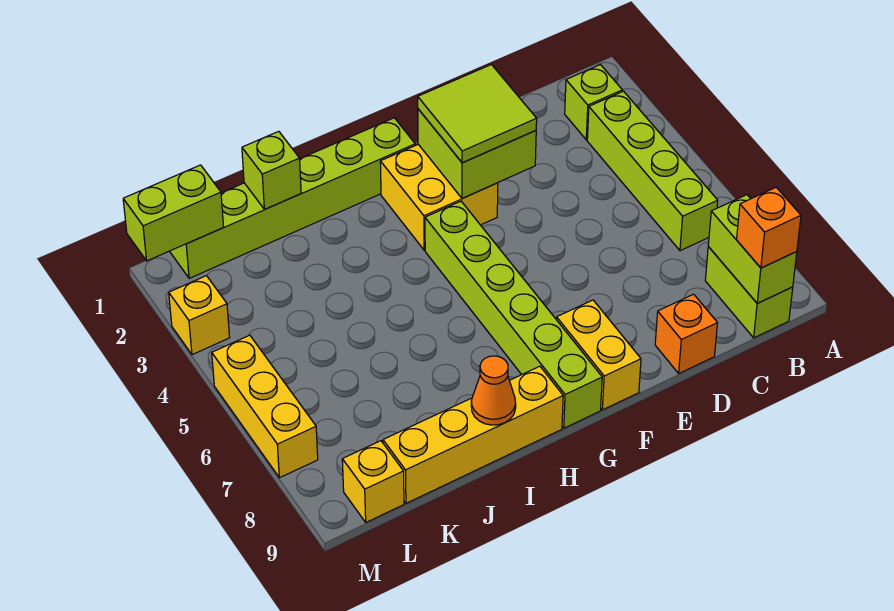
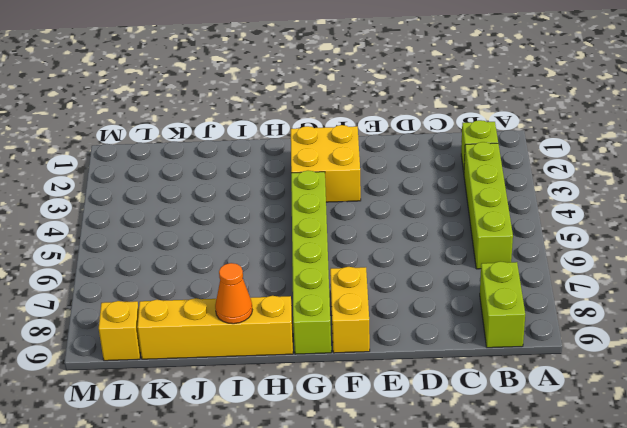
none -> orange 1x1 brick [655,294,717,373]
none -> lime 1x6 brick [170,118,415,278]
none -> yellow 1x1 brick [169,276,230,355]

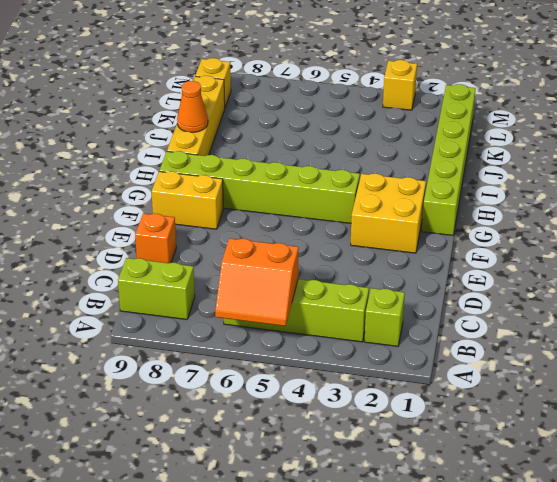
orange 2x2 slope [215,238,299,326] -> none
none -> yellow 1x3 brick [212,335,318,478]
none -> lime 1x2 brick [708,195,797,303]
none -> lime 2x2 brick [418,109,536,198]

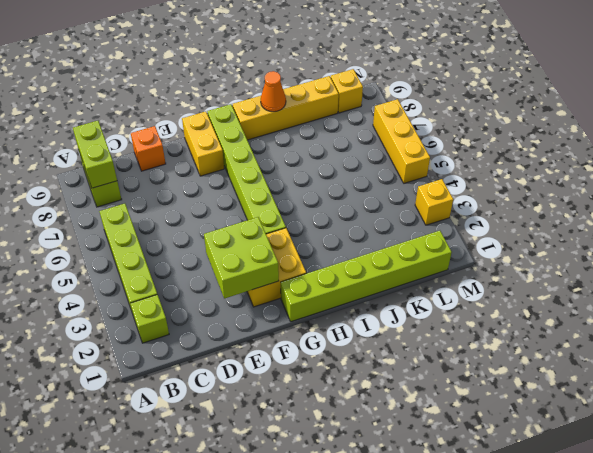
none -> lime 1x1 brick [242,131,301,209]
none -> lime 1x2 brick [123,165,224,261]
none -> orange 1x1 brick [737,187,801,268]

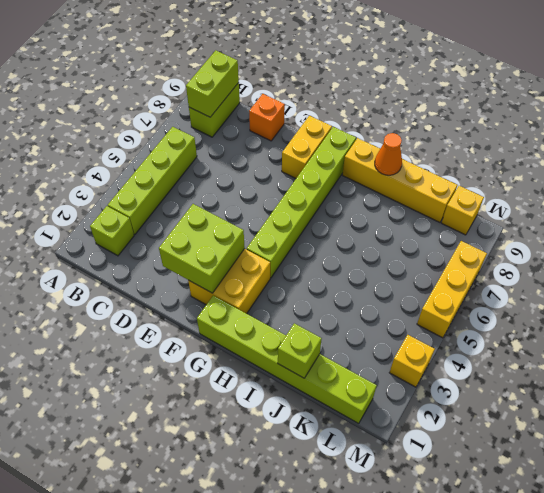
none -> lime 1x2 brick [123,165,224,261]
none -> orange 1x1 brick [737,187,801,268]
none -> lime 2x2 tile [418,65,537,163]

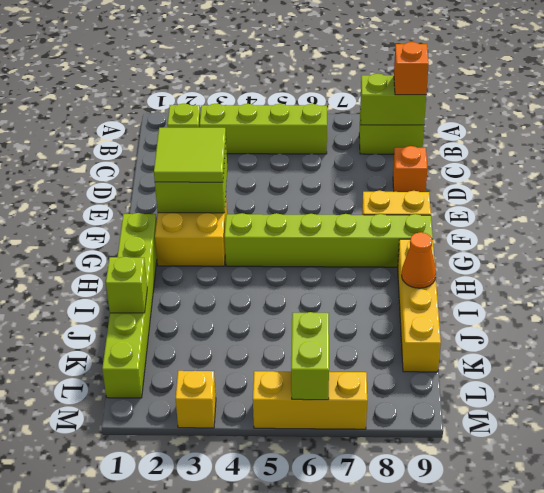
lime 1x2 brick [291,312,329,400] -> lime 1x2 brick moved to [123,165,224,261]
none -> yellow 1x1 brick [342,441,404,522]

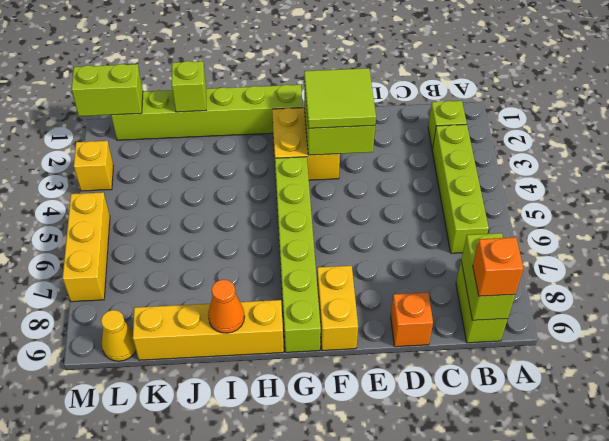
yellow 1x1 cone [101,310,136,361] -> yellow 1x1 brick [342,441,404,522]

